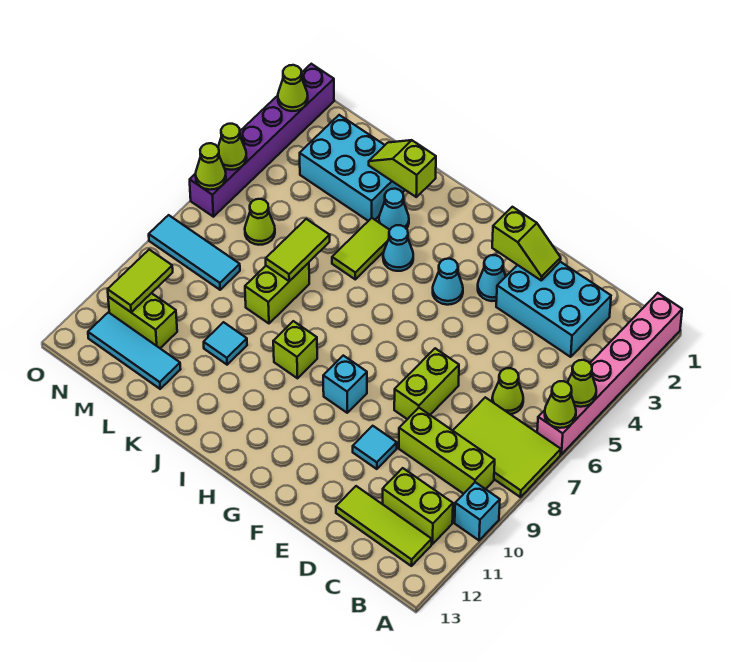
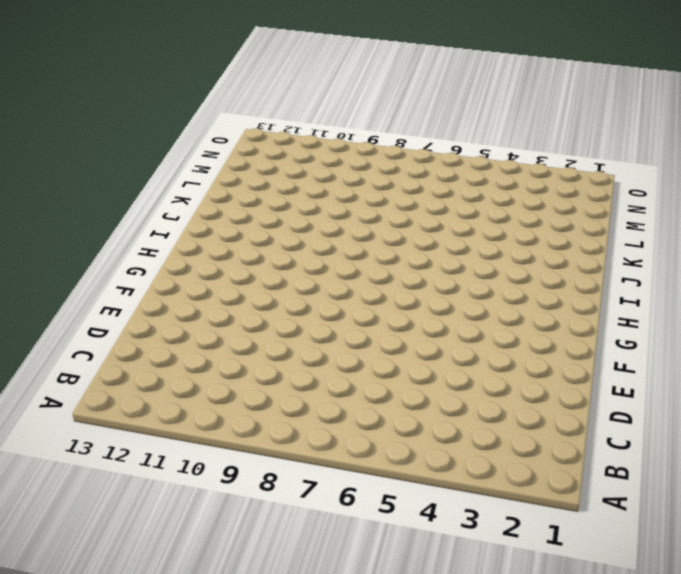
none -> pink 1x6 brick [537,293,682,454]
none -> lime 2x3 tile [453,397,561,497]
none -> cyan 1x1 brick [455,482,500,540]
none -> lime 1x3 brick [399,408,495,494]

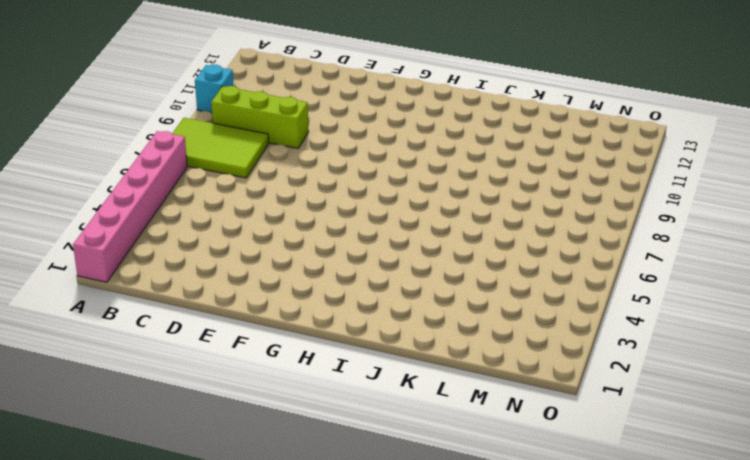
none -> lime 1x2 brick [383,468,453,544]
none -> lime 1x3 tile [336,486,432,566]
none -> cyan 2x3 brick [496,262,611,357]
none -> lime 1x1 cone [492,368,523,414]

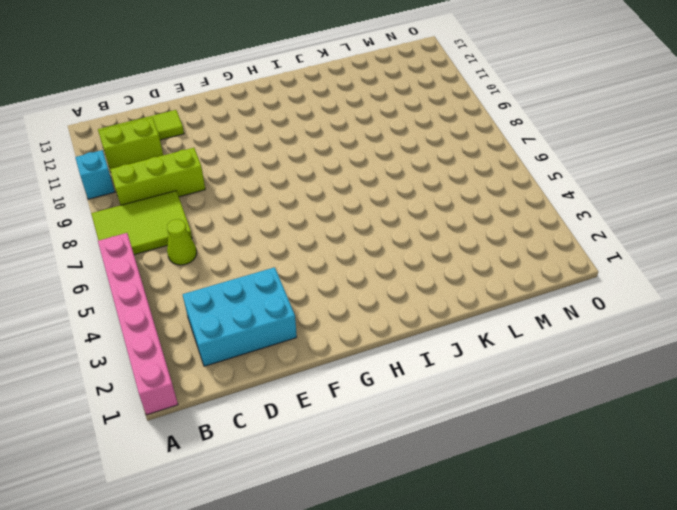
none -> lime 1x2 brick [394,348,459,419]
none -> cyan 1x1 tile [353,426,397,469]
none -> cyan 1x1 cone [478,255,506,301]
none -> cyan 1x1 cone [433,259,463,305]

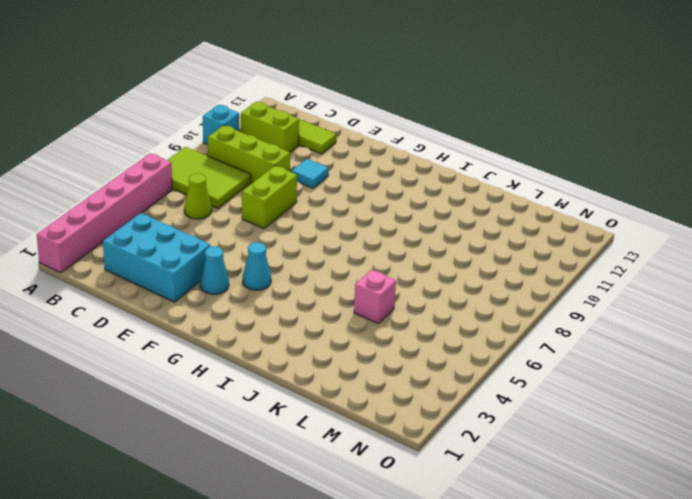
pink 1x1 brick [354,270,396,324] -> none
none -> cyan 1x1 brick [323,356,367,413]
none -> cyan 1x1 cone [383,225,413,271]
none -> lime 1x1 brick [273,321,317,378]
none -> cyan 1x1 cone [379,189,409,230]

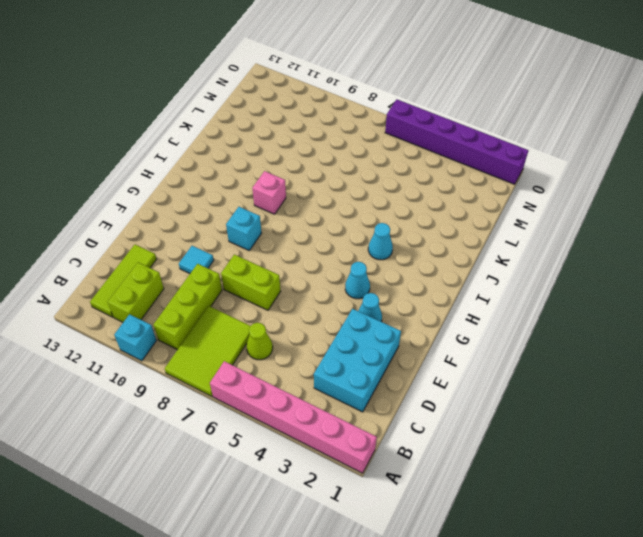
pink 1x1 brick [252,171,286,214] -> lime 1x1 brick [273,321,317,378]
none -> cyan 1x1 cone [379,189,409,230]
none -> lime 1x2 tile [332,218,390,279]
none -> cyan 2x3 brick [300,115,405,221]
none -> lime 1x2 brick [245,263,309,323]

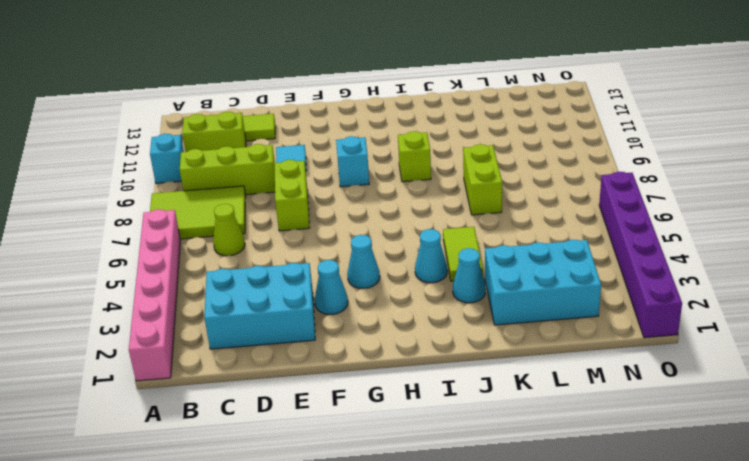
none -> cyan 1x1 tile [204,322,247,365]
none -> cyan 1x3 tile [88,312,181,389]
none -> lime 1x1 cone [245,199,275,245]
none -> cyan 1x3 tile [149,215,240,290]

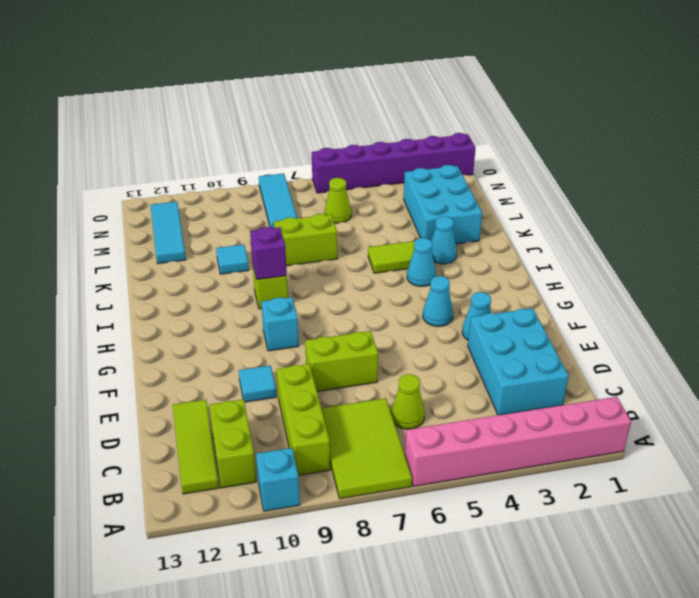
purple 1x1 brick [250,227,287,280] -> none
none -> lime 1x2 brick [108,293,177,348]
none -> lime 1x1 cone [567,360,596,407]
none -> lime 1x1 cone [545,381,576,428]
none -> lime 1x2 slope [492,207,561,280]

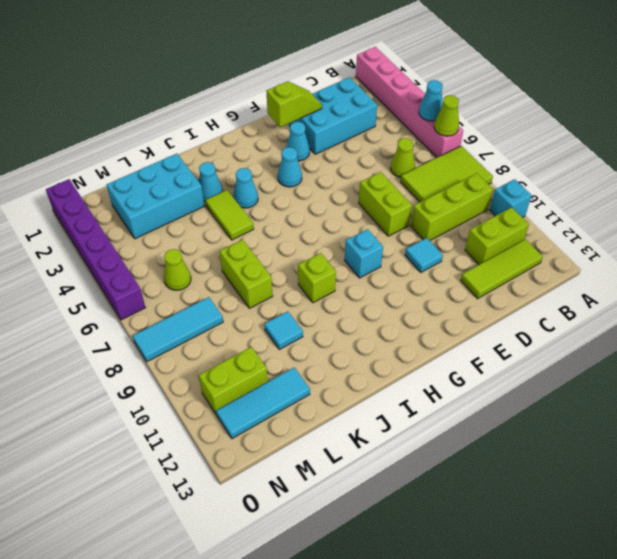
cyan 1x1 cone [419,80,443,121] -> lime 1x1 cone [567,360,596,407]
none -> lime 1x2 slope [369,140,436,197]
none -> lime 1x2 tile [266,219,330,281]
none -> lime 1x2 tile [108,250,173,312]
none -> lime 1x1 cone [278,65,308,111]

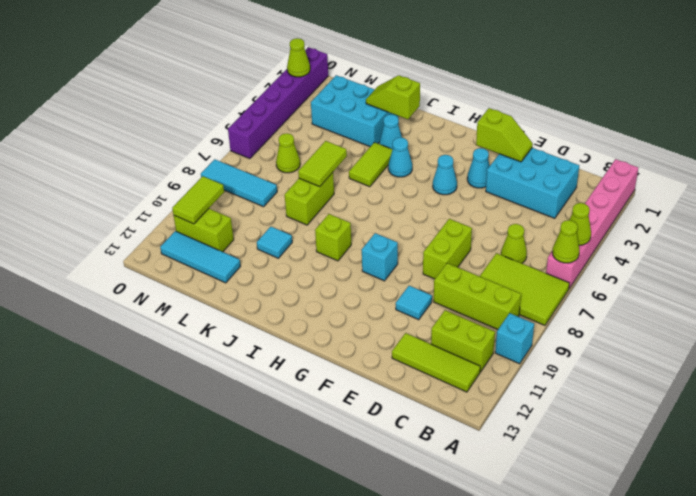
none -> lime 1x1 cone [218,124,247,170]
none -> lime 1x1 cone [196,143,226,190]

